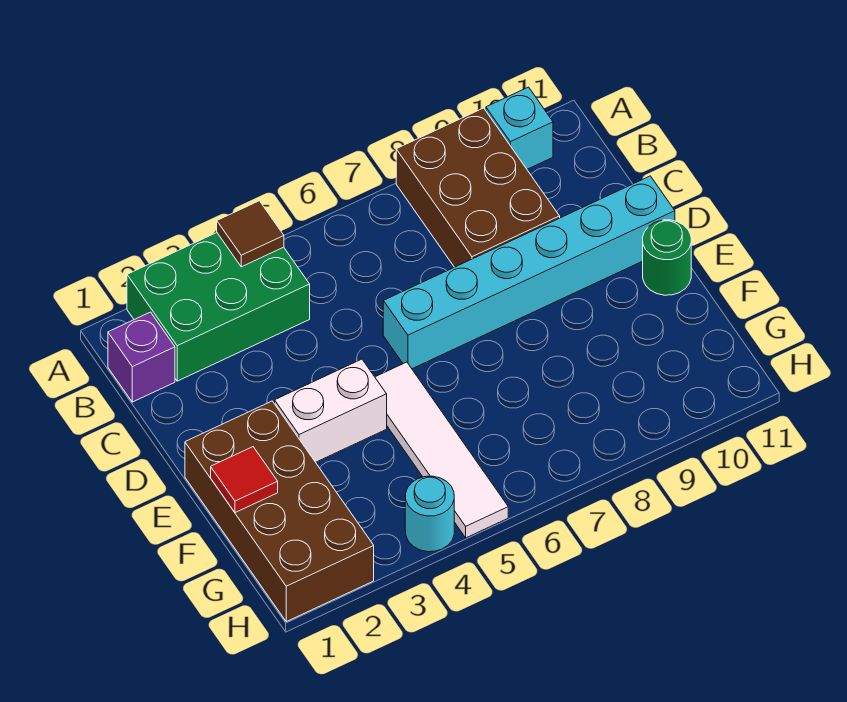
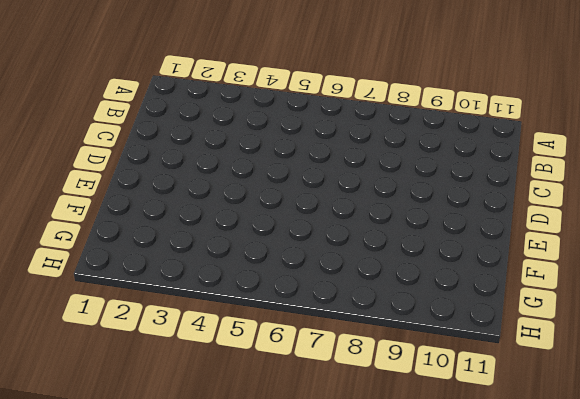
none -> green 2x3 brick [127,233,310,381]
none -> brown 2x3 brick [396,108,560,267]
none -> cyan 1x1 brick [486,87,553,169]

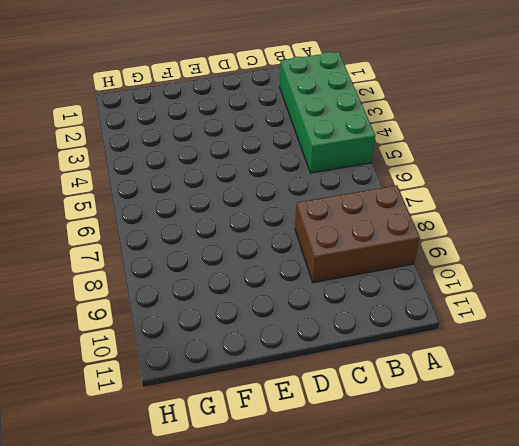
green 2x4 brick [280,52,375,173] -> green 2x3 brick [127,233,310,381]
none -> cyan 1x1 brick [486,87,553,169]
none -> purple 1x1 brick [108,312,175,402]
none -> cyan 1x6 brick [383,176,675,369]

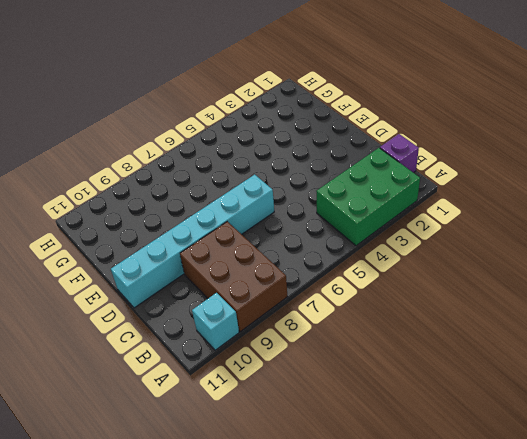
none -> brown 2x4 brick [185,401,374,622]
none -> white 1x2 brick [275,359,387,462]
none -> white 1x4 tile [375,362,508,538]

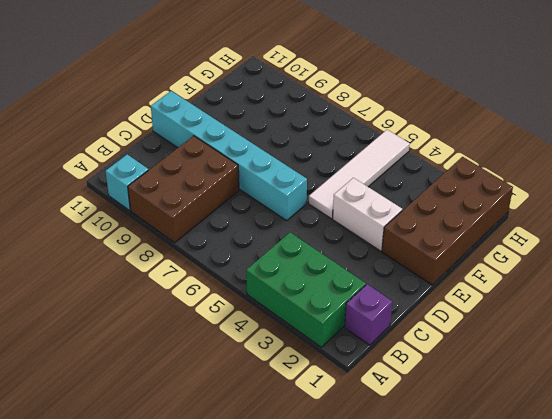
none -> green 1x1 round brick [643,220,691,295]
none -> cyan 1x1 round brick [405,476,454,552]
none -> brown 1x1 tile [217,201,284,267]

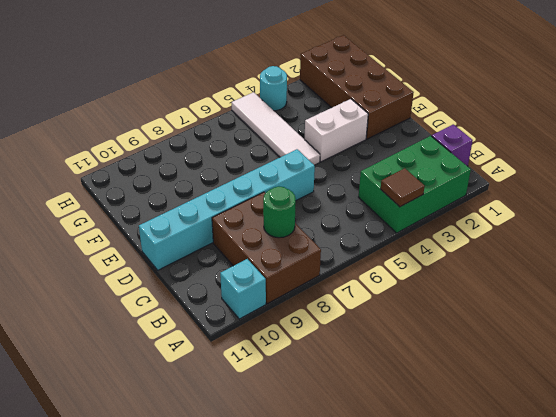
green 1x1 round brick [263,186,296,238] -> green 1x1 round brick moved to [643,220,691,295]
none -> red 1x1 tile [211,447,278,513]

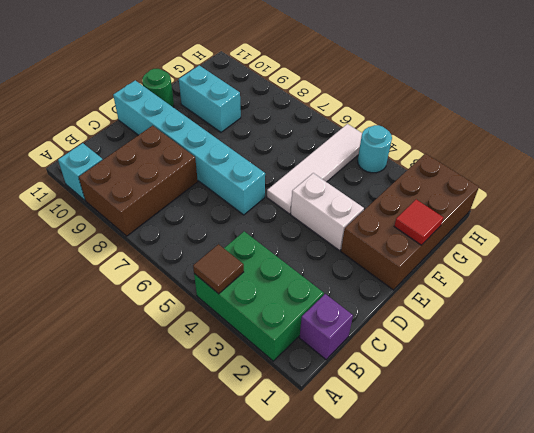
cyan 1x2 brick [179,65,241,132] -> none

